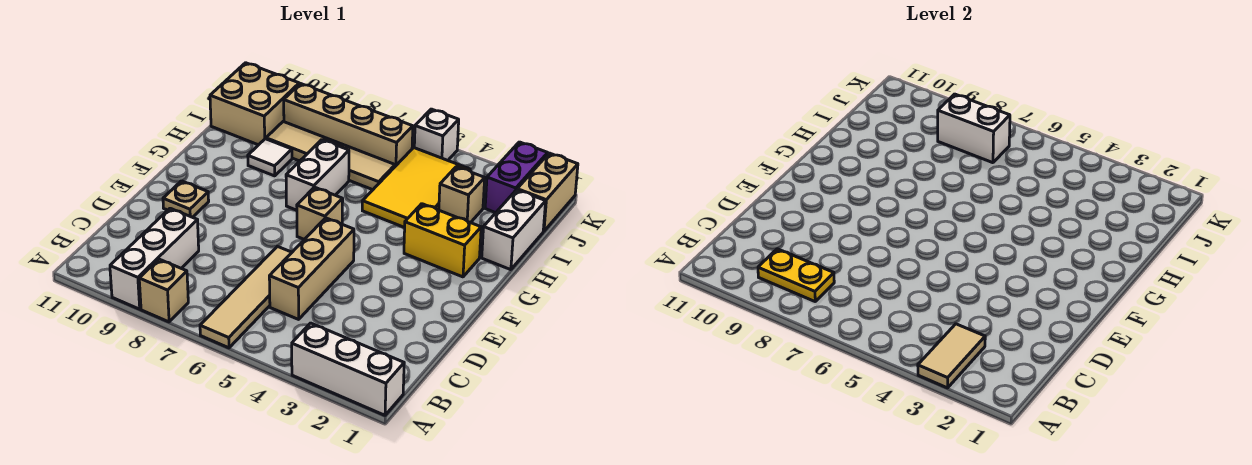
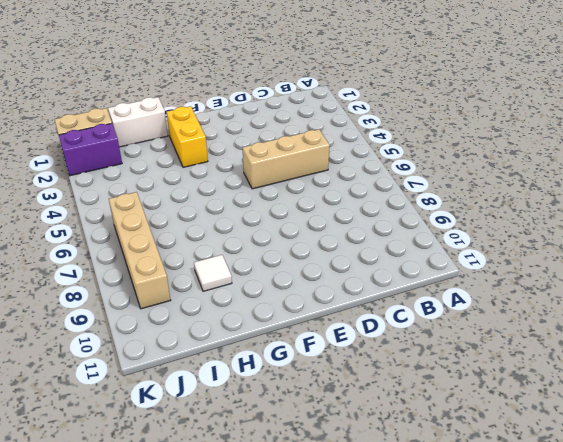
none -> white 1x3 brick [292,323,404,415]
none -> tan 1x4 tile [200,247,292,348]
none -> tan 1x1 brick [139,259,188,322]

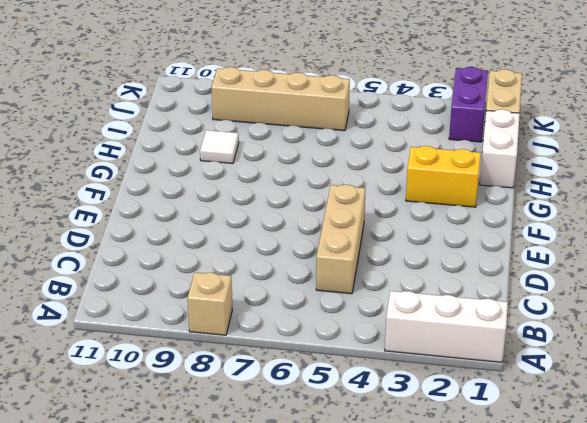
none -> tan 1x4 tile [200,247,292,348]
none -> white 1x3 brick [110,208,199,309]
none -> tan 1x1 plate [163,181,209,217]

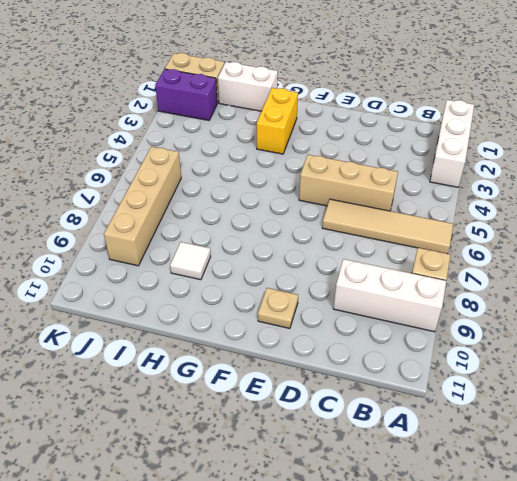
none -> tan 1x1 brick [297,187,343,239]
none -> white 1x2 brick [286,140,349,210]
none -> yellow 2x3 tile [362,148,470,228]

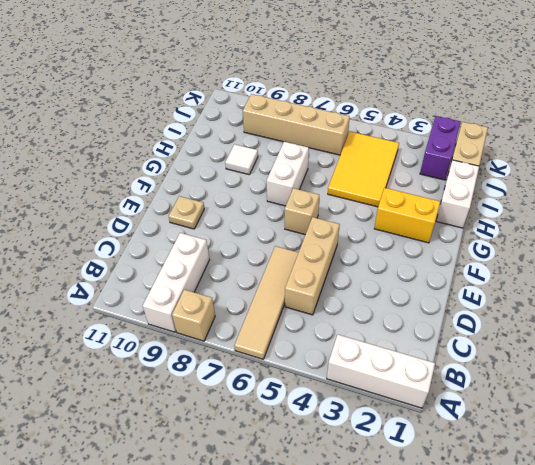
none -> tan 1x1 brick [439,167,485,223]
none -> tan 1x4 tile [266,122,395,190]
none -> tan 2x2 brick [210,63,299,145]

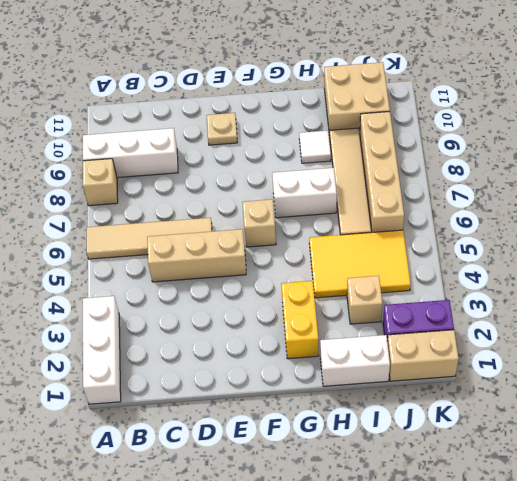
none -> white 1x1 brick [414,109,459,160]
none -> tan 1x2 tile [918,324,985,388]
none -> yellow 1x2 plate [758,249,834,301]

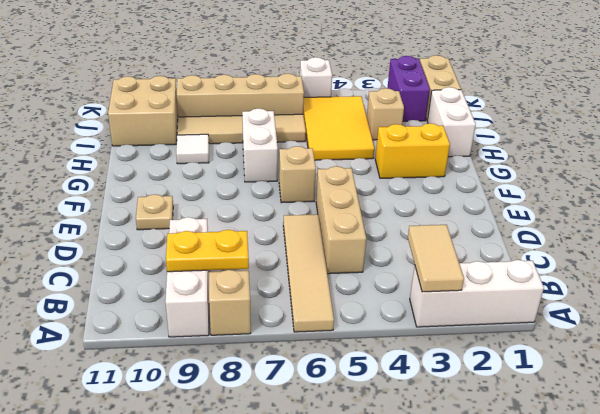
none -> white 1x2 brick [938,94,1010,163]

